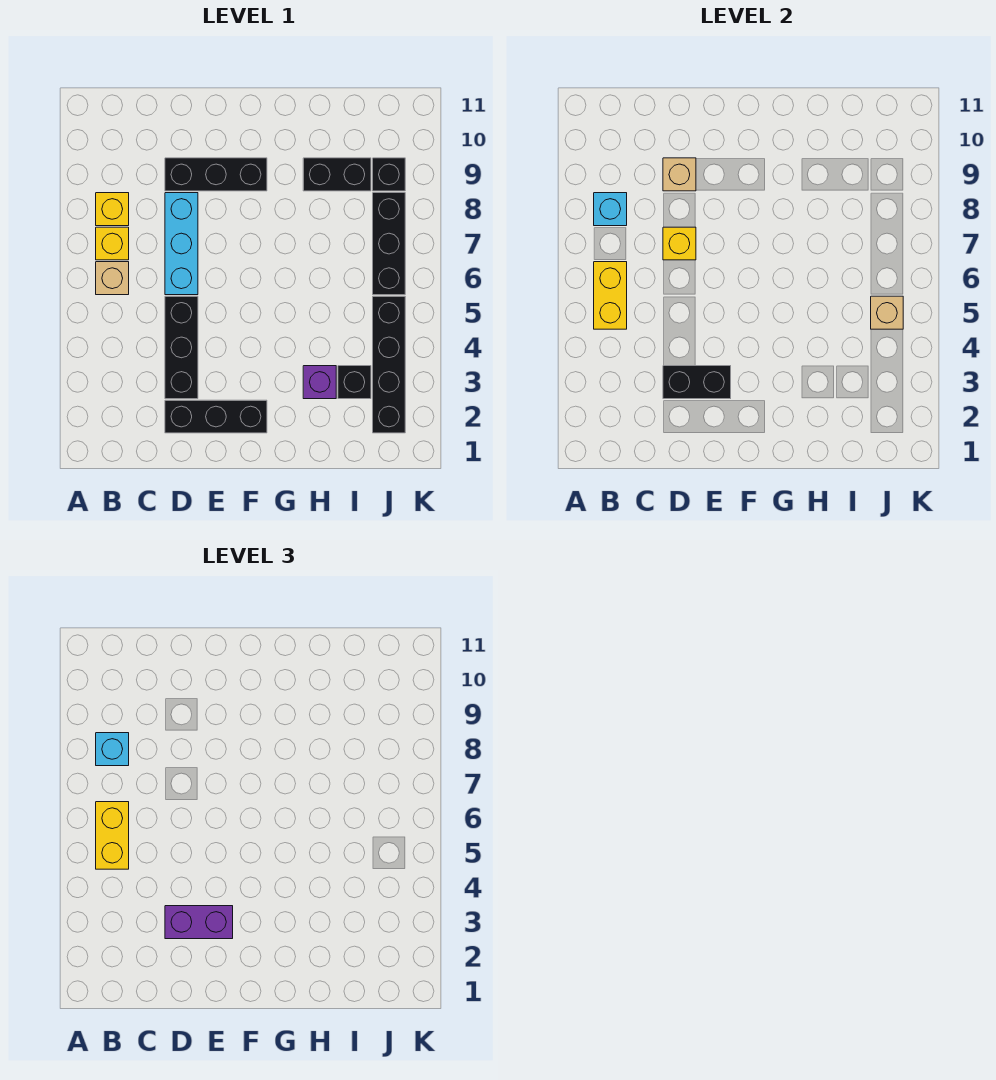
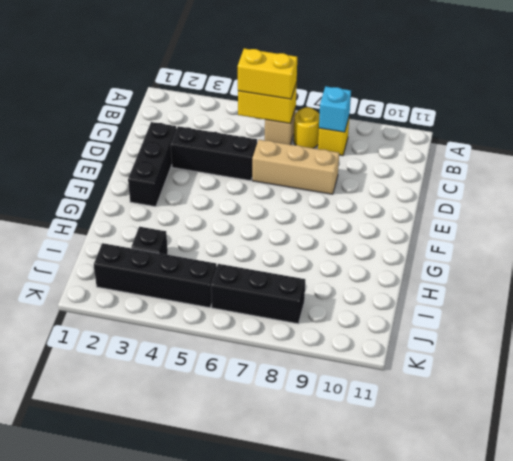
yellow 1x1 round brick [294,107,320,148] -> yellow 1x1 brick [96,227,129,260]
tan 1x3 brick [252,140,339,194] -> cyan 1x3 brick [165,193,198,295]
none -> black 1x3 brick [165,158,267,191]
none -> purple 1x1 brick [303,366,336,399]
none -> black 1x2 brick [303,158,371,191]

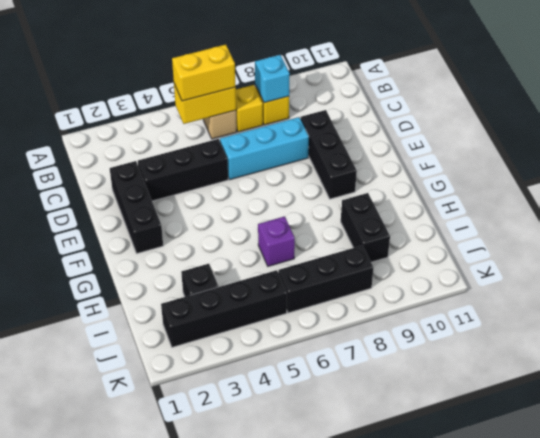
purple 1x1 brick [258,216,295,266] -> purple 1x1 brick moved to [303,366,336,399]
none -> black 1x1 brick [373,158,405,191]
none -> black 1x2 brick [663,366,731,399]
none -> yellow 1x1 brick [663,227,696,260]

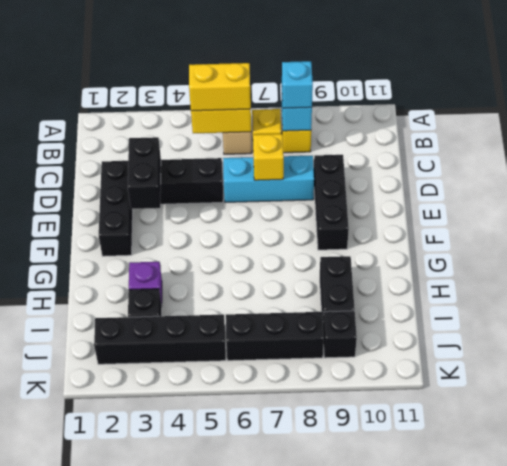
none -> tan 1x1 brick [663,158,696,191]
none -> tan 1x1 brick [871,296,903,329]
none -> purple 1x2 brick [165,906,233,939]

